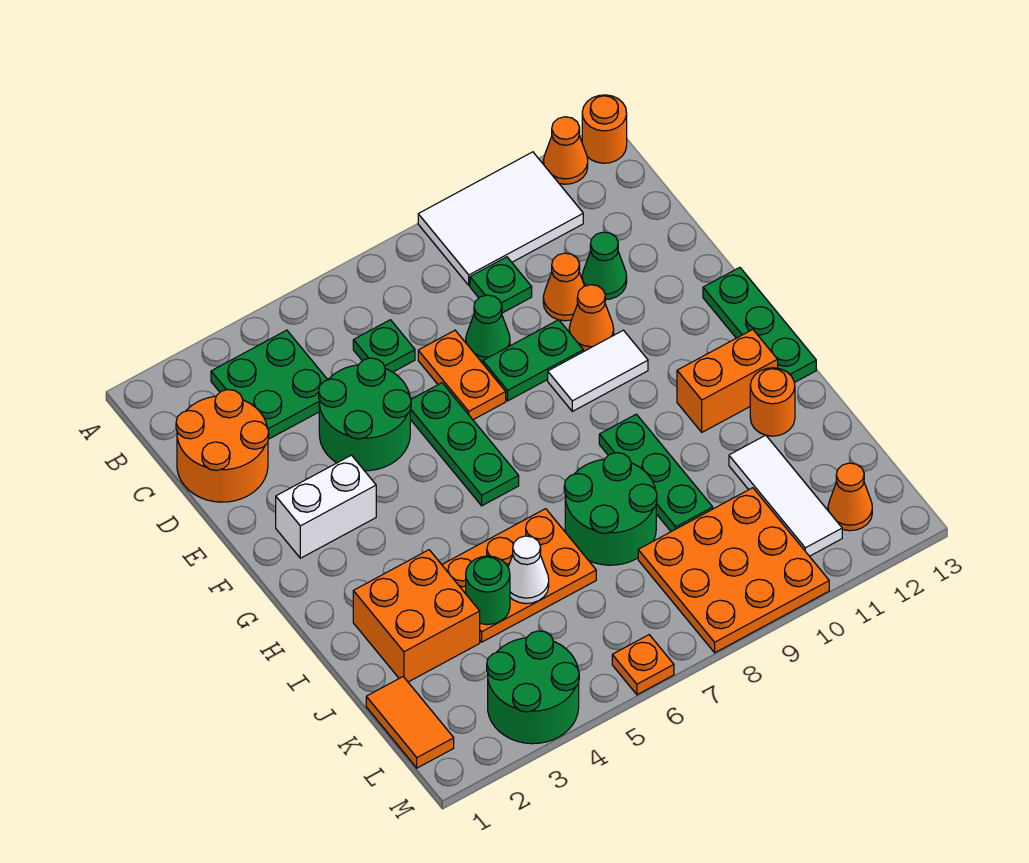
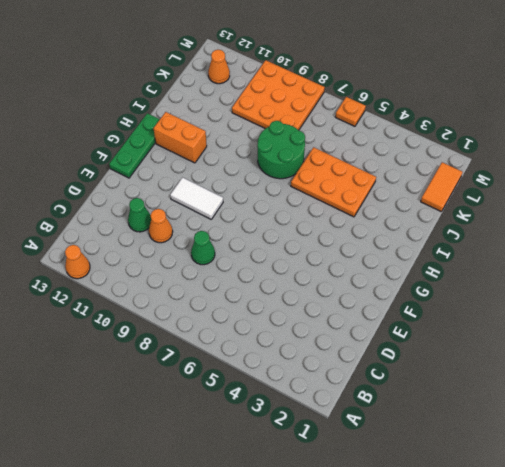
none -> white 2x3 tile [418,152,583,285]
none -> orange 1x1 round brick [582,95,627,163]
none -> green 2x2 plate [211,330,328,439]
none -> orange 2x2 round brick [176,390,269,502]

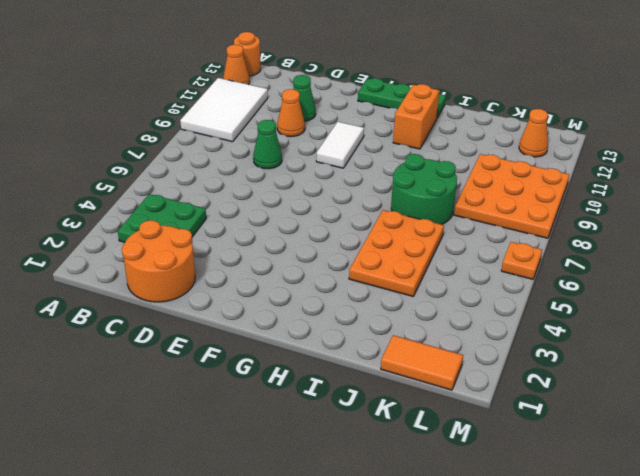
none -> green 1x1 plate [353,320,415,372]
none -> green 1x1 plate [470,257,532,313]
none -> green 2x2 round brick [319,358,411,471]
none -> orange 1x2 plate [418,330,506,420]

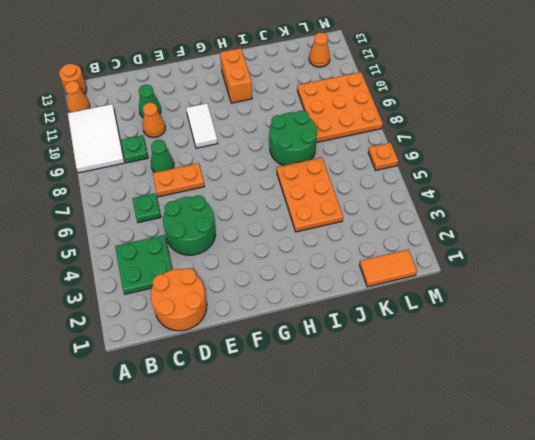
none -> green 1x3 plate [410,383,519,506]
none -> green 1x2 plate [483,320,583,401]
none -> orange 1x1 cone [569,285,614,351]
none -> white 1x2 brick [276,455,376,558]

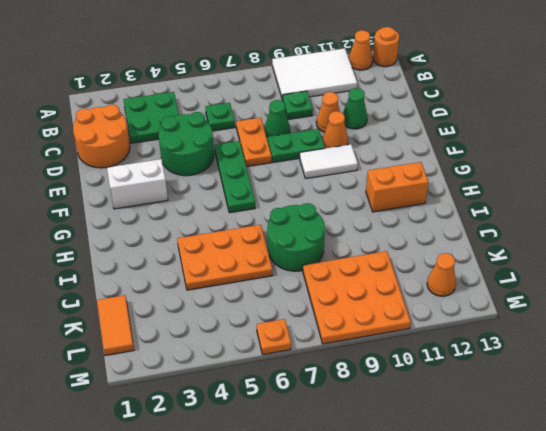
none -> green 1x3 plate [703,268,816,383]
none -> green 1x3 plate [599,414,713,532]
none -> orange 2x2 brick [353,550,480,682]
none -> orange 1x1 round brick [750,368,795,436]

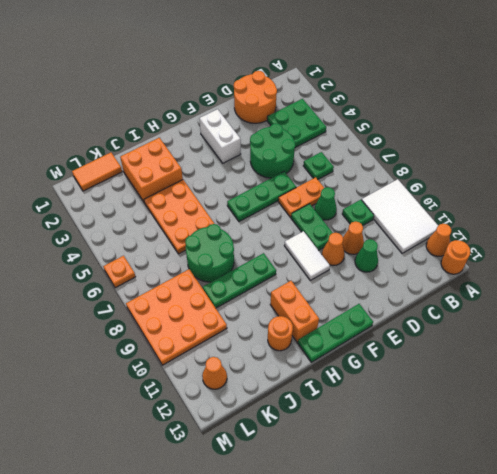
none -> white 1x3 tile [729,435,842,556]
none -> green 2x2 round brick [487,631,579,744]
none -> green 1x1 round brick [466,556,510,625]
none -> white 1x1 cone [508,536,549,604]

